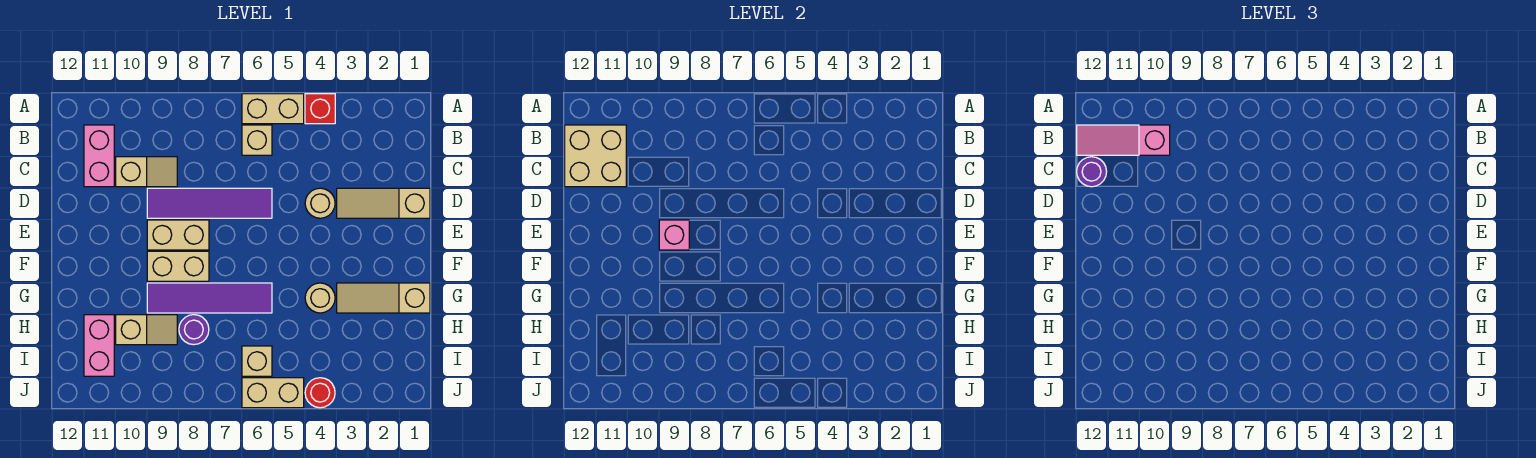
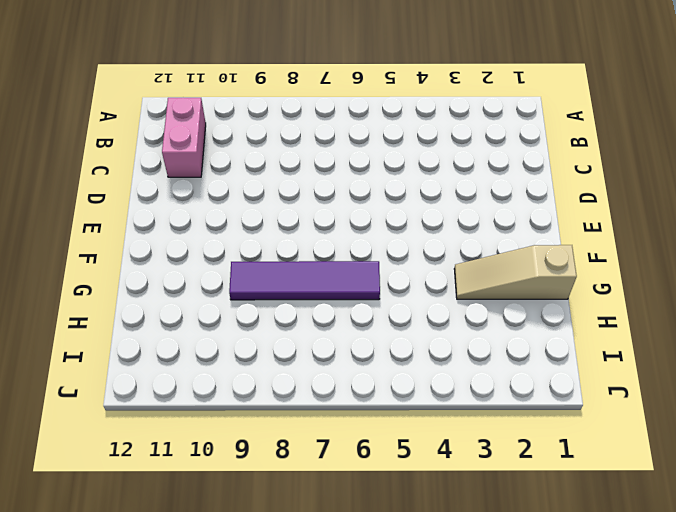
none -> red 1x1 brick [305,94,335,124]
none -> tan 1x2 brick [242,94,304,124]
none -> tan 1x1 brick [242,125,272,155]

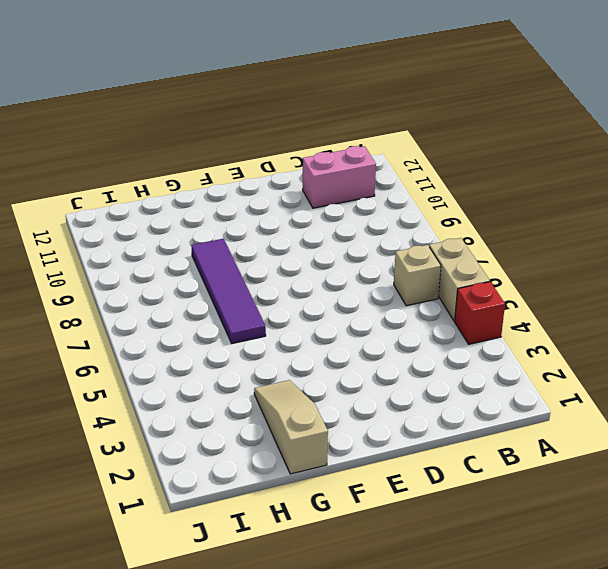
none -> tan 1x2 slope [116,157,177,187]
none -> tan 1x3 slope [337,188,430,218]
none -> tan 1x1 round brick [305,188,335,218]

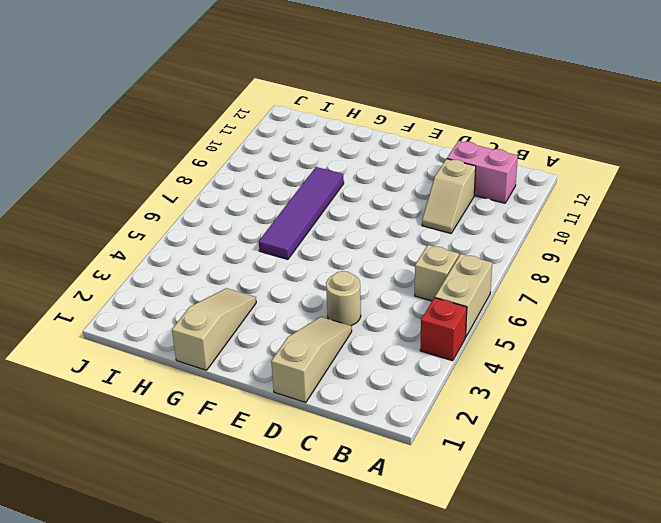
none -> purple 1x4 tile [147,188,272,218]
none -> tan 1x2 brick [147,220,209,250]
none -> tan 1x2 brick [147,251,209,281]

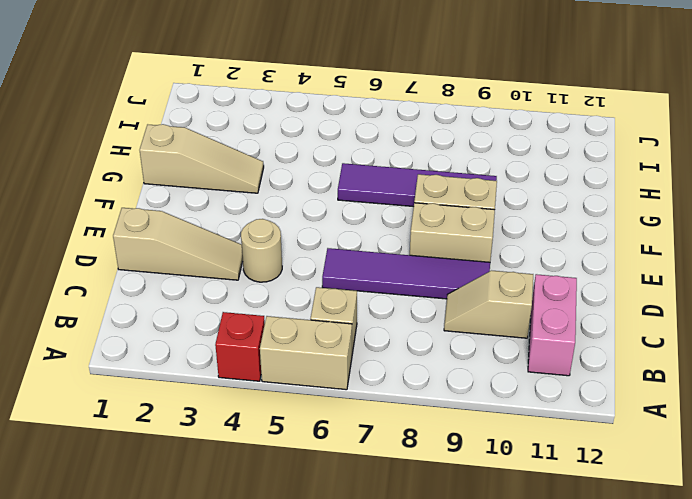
none -> tan 1x1 round brick [305,283,335,313]
none -> purple 1x1 round brick [179,315,209,345]
none -> tan 1x2 slope [116,315,177,345]

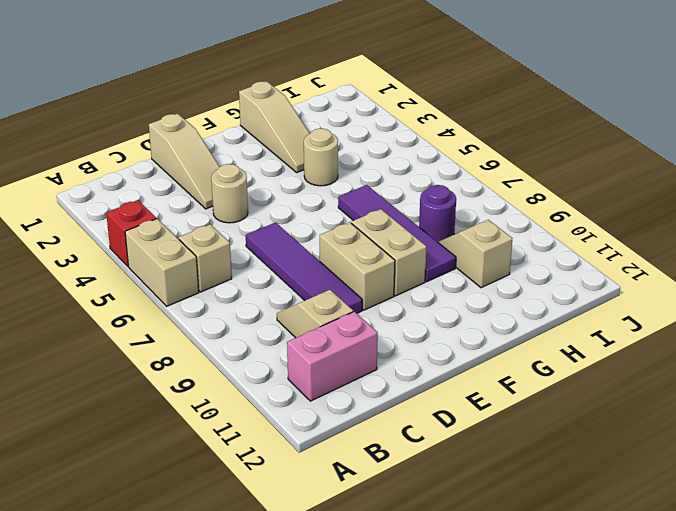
none -> pink 1x2 brick [84,315,114,376]
none -> tan 1x1 brick [242,346,272,376]
none -> red 1x1 round brick [305,378,335,408]

